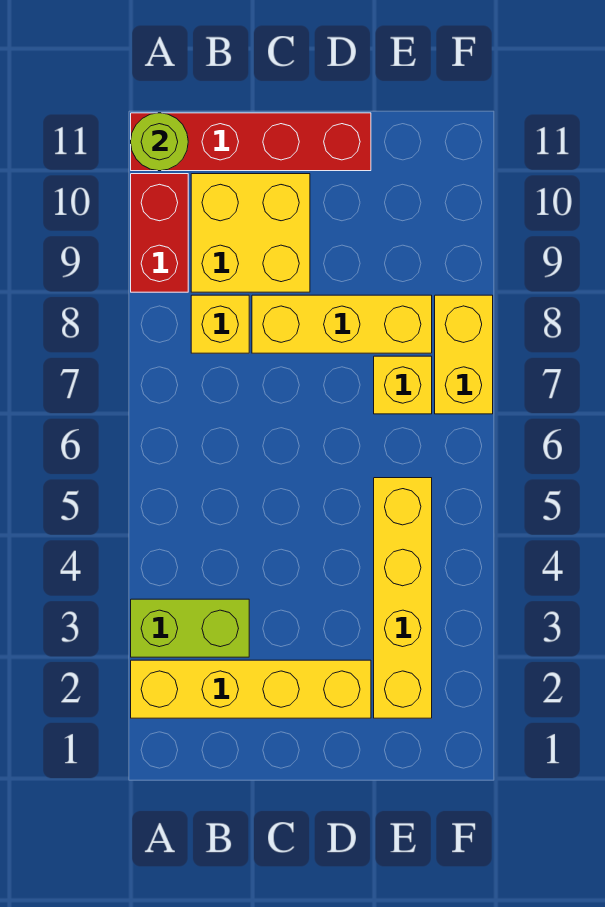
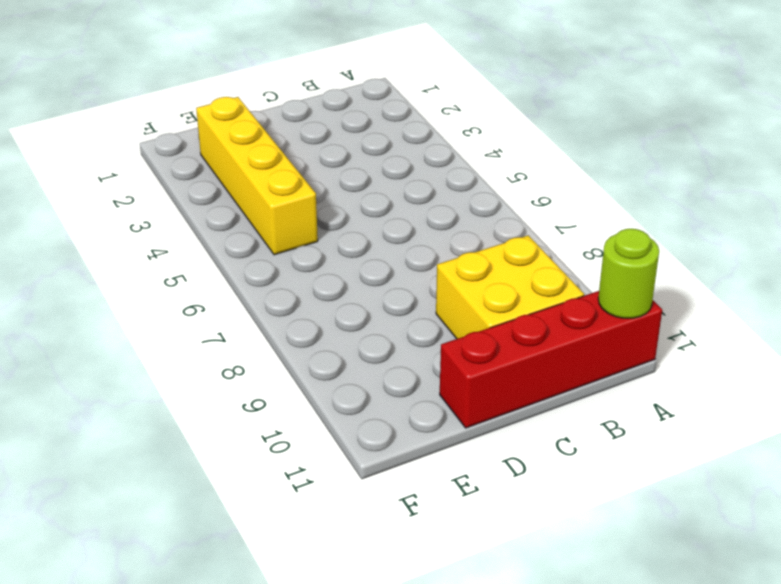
none -> yellow 1x4 brick [131,660,371,718]
none -> lime 1x2 brick [131,599,249,657]

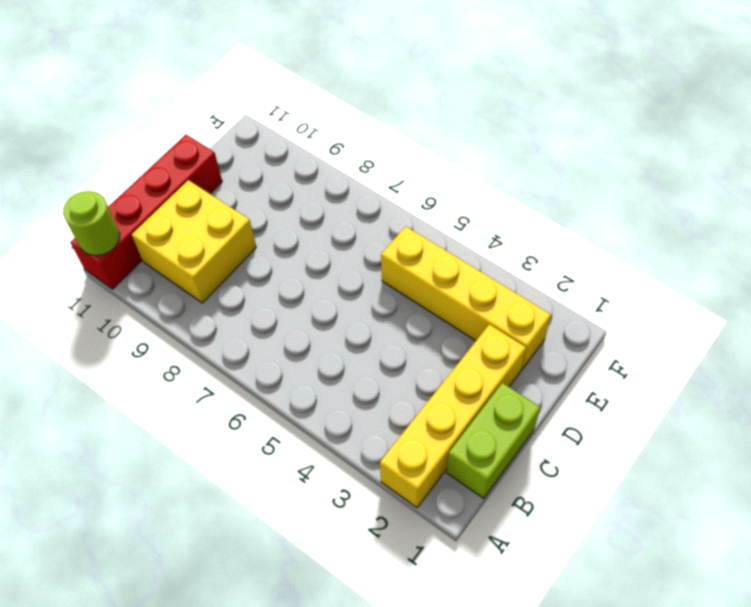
lime 1x2 brick [447,383,540,498] -> lime 1x2 brick moved to [131,599,249,657]
none -> red 1x2 brick [131,174,188,292]
none -> yellow 1x1 brick [191,295,249,353]

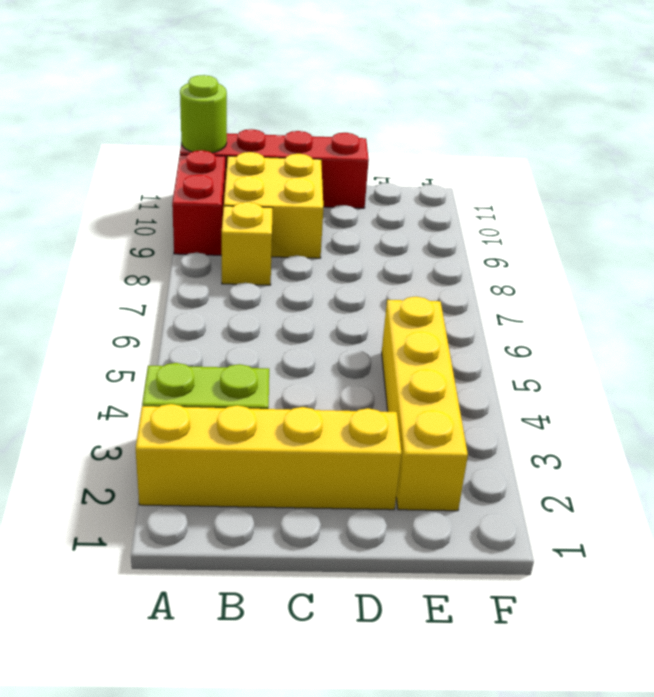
none -> yellow 1x3 brick [252,295,432,353]
none -> yellow 1x1 brick [374,356,432,414]

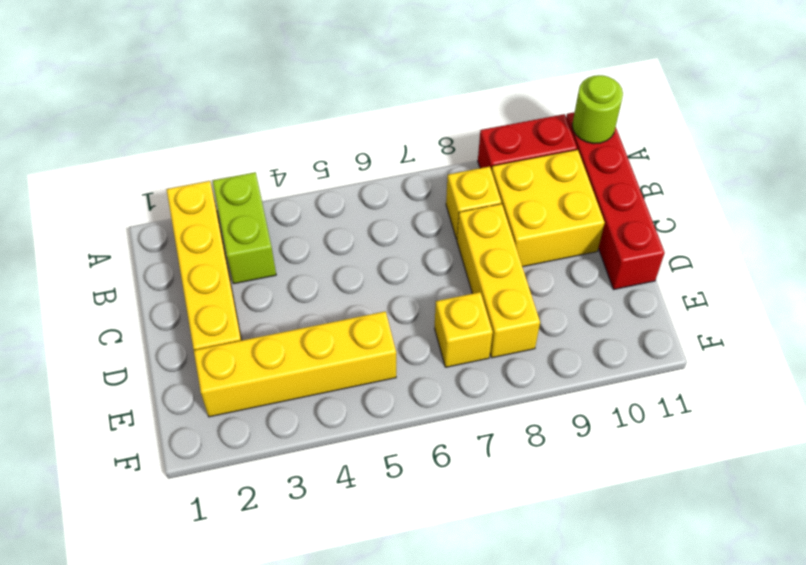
none -> yellow 1x2 brick [435,295,493,414]

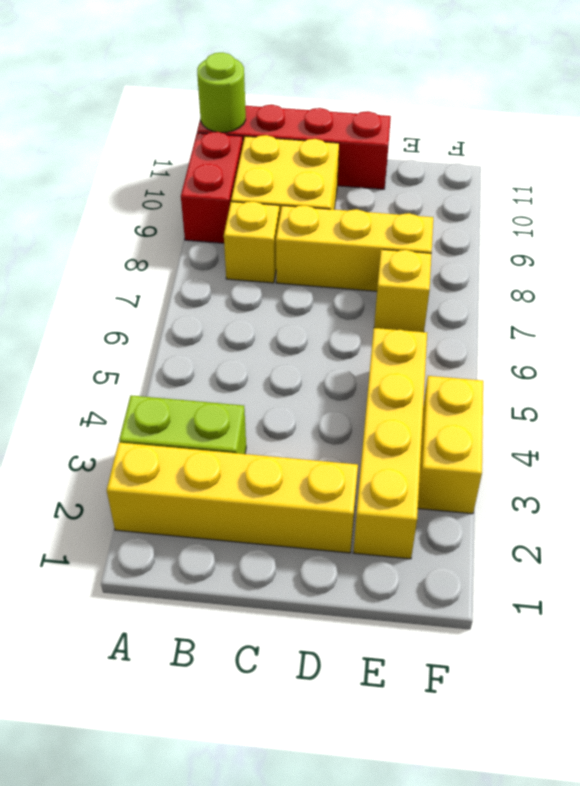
yellow 1x2 brick [418,376,483,514] -> yellow 1x2 brick moved to [435,295,493,414]

